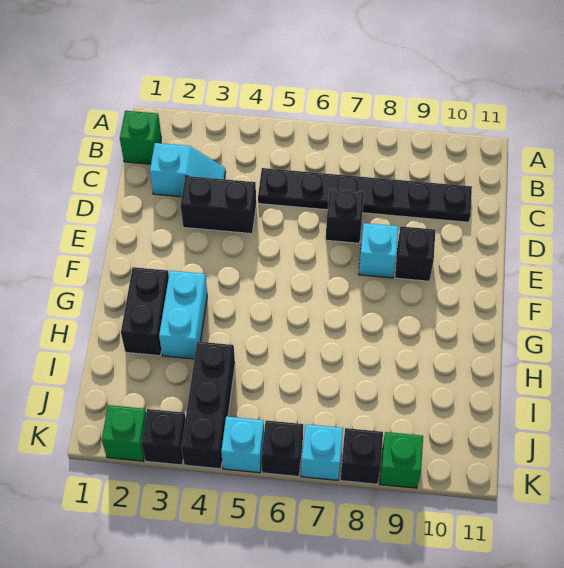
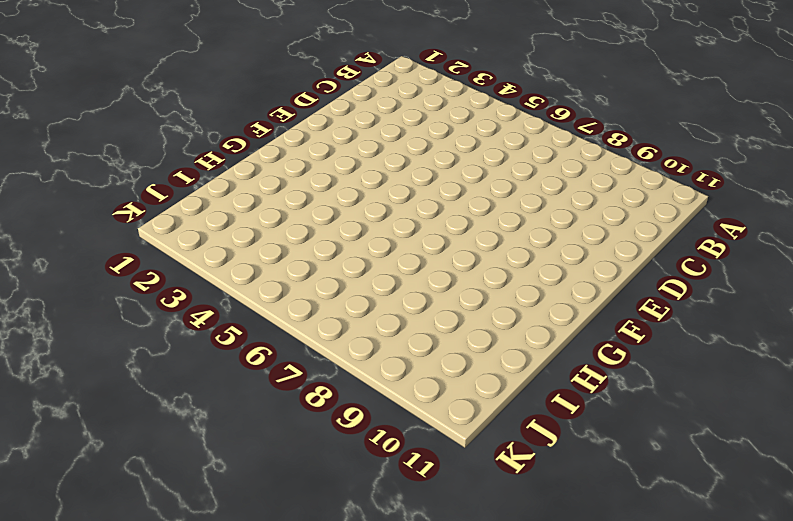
none -> green 1x1 brick [120,111,161,164]
none -> cyan 1x2 slope [150,143,226,197]
none -> black 1x6 plate [258,168,472,222]

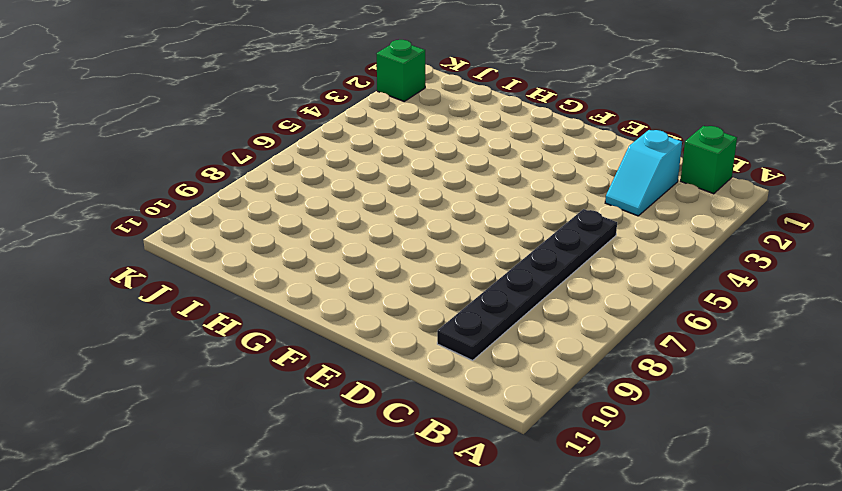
none -> black 1x2 brick [181,176,256,234]
none -> black 1x1 brick [326,189,364,243]
none -> cyan 1x1 brick [359,223,399,278]

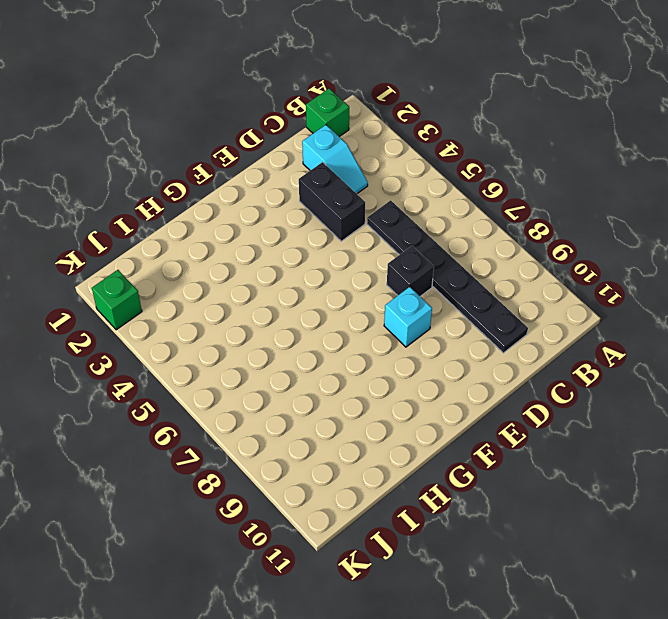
none -> black 1x1 brick [395,226,435,281]
none -> black 1x2 brick [121,267,169,356]
none -> cyan 1x2 brick [159,271,207,359]

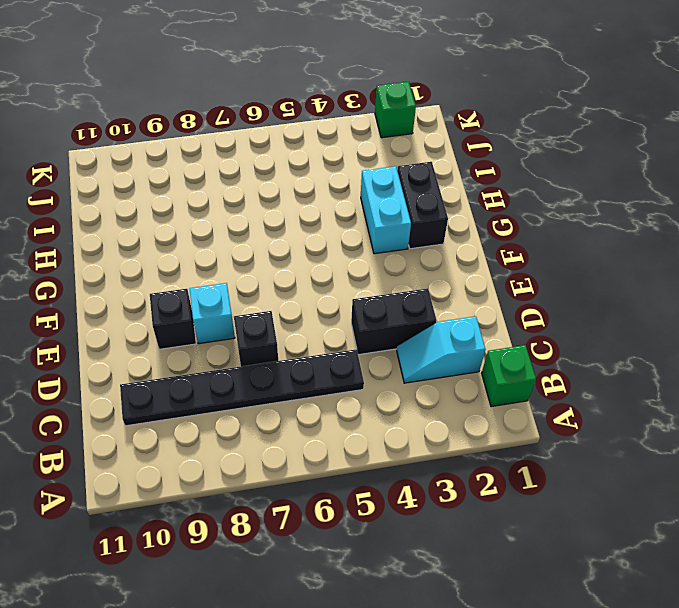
none -> black 1x3 brick [181,342,235,469]
none -> black 1x1 brick [141,409,186,465]
none -> cyan 1x1 brick [221,417,264,473]

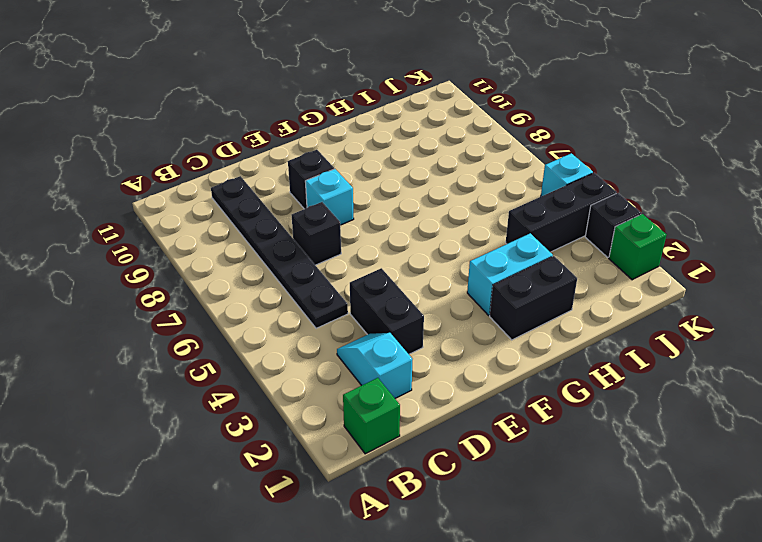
none -> black 1x1 brick [261,420,303,476]
none -> cyan 1x1 brick [301,424,343,480]
none -> black 1x1 brick [340,428,383,484]

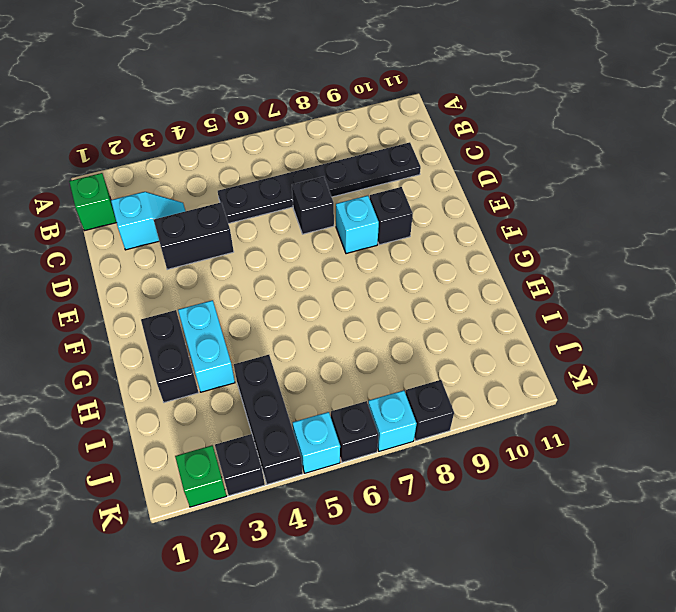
none -> green 1x1 brick [380,432,423,488]

